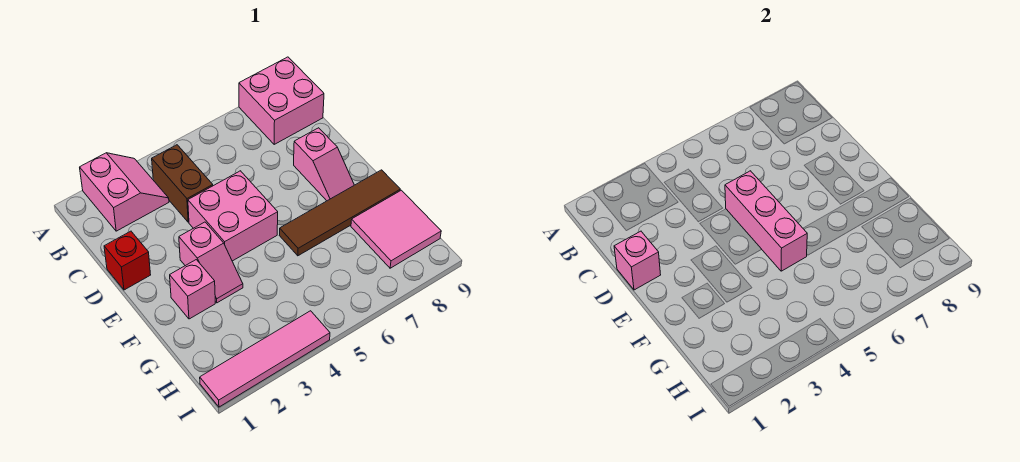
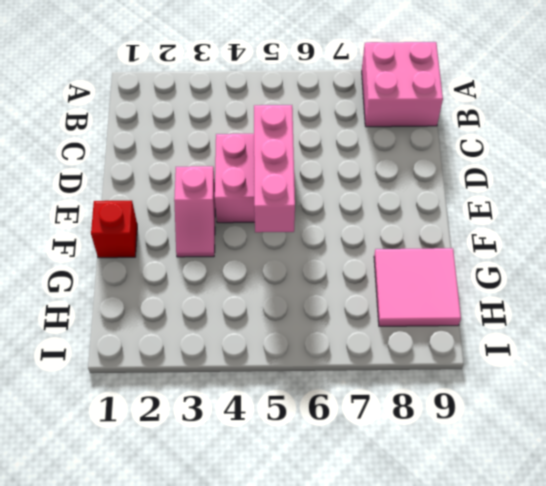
red 1x1 brick [91,201,137,258] -> red 1x1 brick moved to [104,231,151,290]
none -> pink 2x2 slope [80,153,169,231]
none -> brown 1x2 brick [152,145,213,222]
none -> pink 1x2 slope [294,128,354,201]

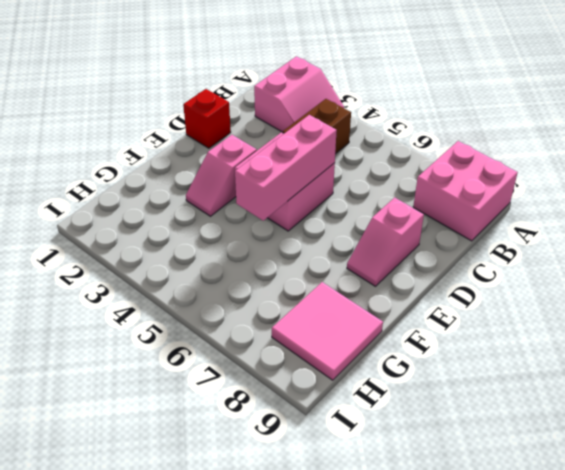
none -> pink 1x1 brick [170,260,215,319]
none -> brown 1x4 tile [279,170,400,256]
none -> pink 1x4 tile [200,311,330,407]

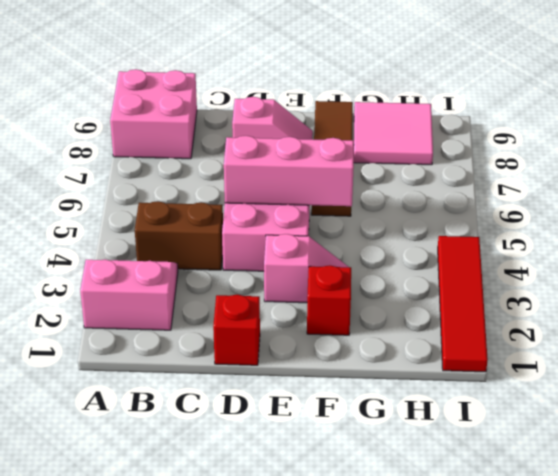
red 1x1 brick [307,265,351,335] -> pink 1x1 brick [170,260,215,319]
red 1x4 tile [438,236,488,372] -> pink 1x4 tile [200,311,330,407]
none -> pink 1x1 brick [614,231,661,290]

